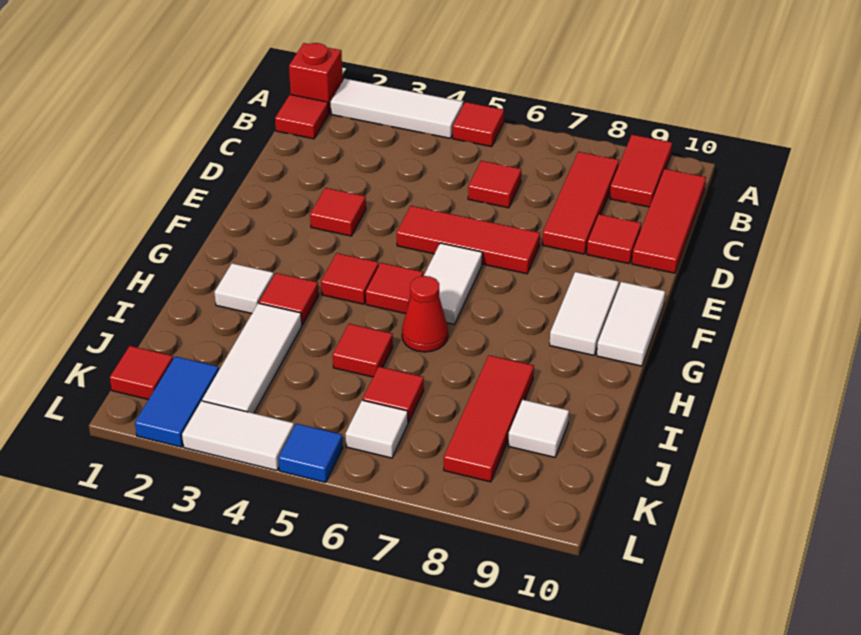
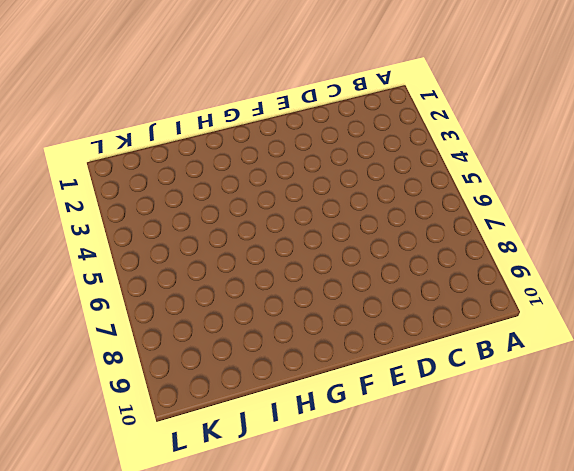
none -> red 1x1 brick [289,43,343,114]
none -> white 1x3 tile [331,79,463,138]
none -> red 1x1 tile [453,102,504,147]

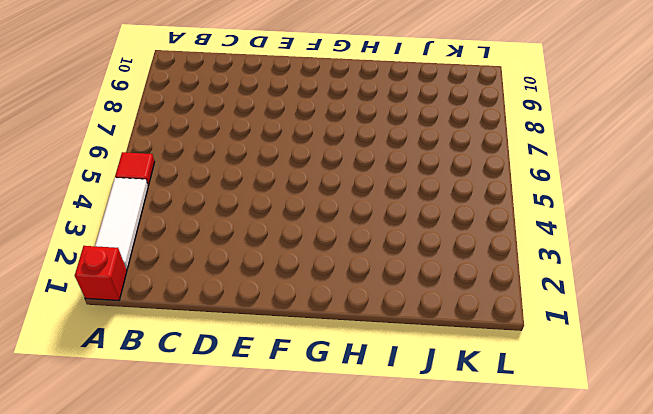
none -> red 1x2 tile [610,135,672,207]
none -> red 1x1 tile [275,95,328,139]
none -> red 1x3 tile [542,152,619,254]

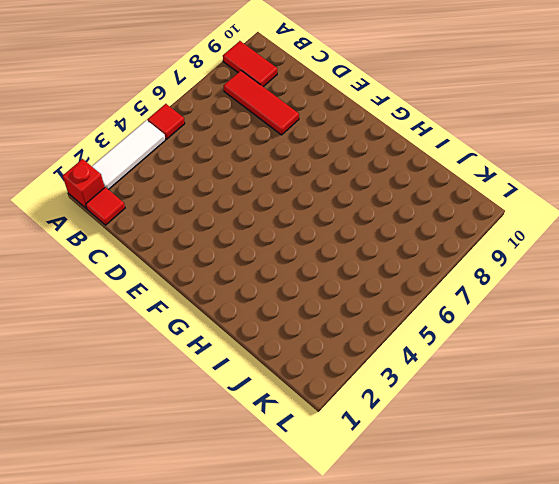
none -> red 1x3 tile [632,169,706,273]
none -> red 1x1 tile [468,161,521,208]
none -> red 1x1 tile [587,214,641,264]

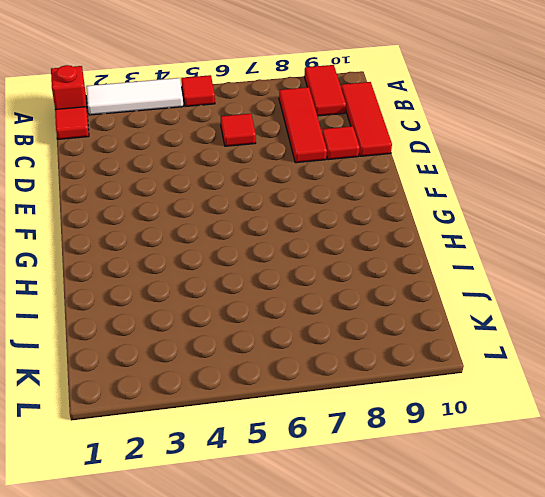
none -> red 1x1 tile [310,188,366,236]
none -> red 1x3 tile [397,206,540,274]
none -> white 1x2 tile [424,243,482,324]

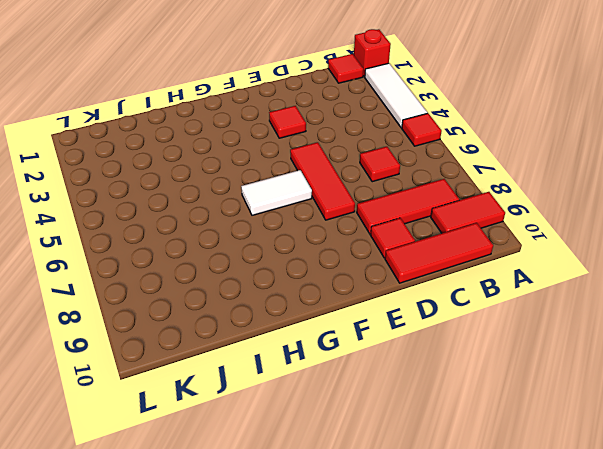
none -> white 1x2 tile [550,272,619,355]
none -> white 1x2 tile [597,282,665,366]
none -> red 1x1 tile [321,253,379,304]

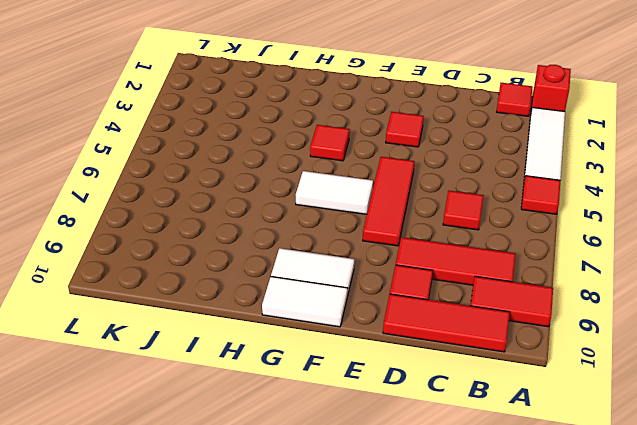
none -> red 1x1 tile [366,263,423,314]
none -> white 1x1 tile [214,263,274,314]
none -> red 1x1 tile [259,273,319,325]

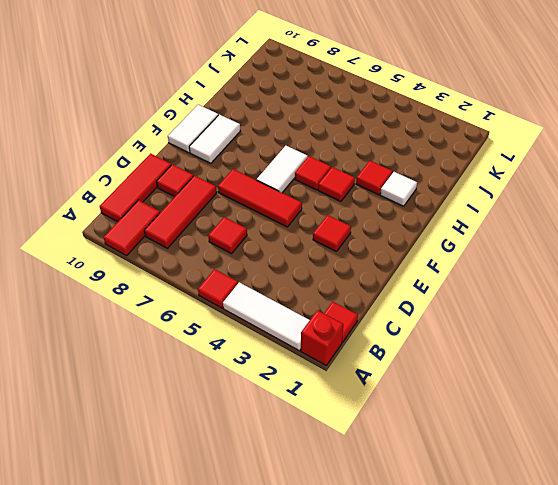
none -> red 1x1 cone [402,276,448,352]
none -> white 1x3 tile [202,303,302,413]
none -> red 1x1 tile [333,324,393,377]

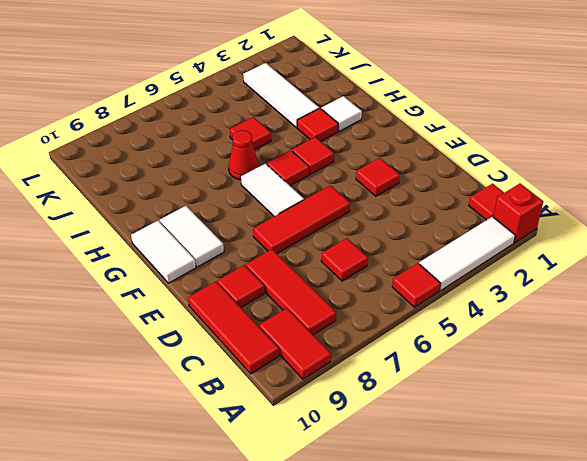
none -> red 1x3 tile [444,355,534,482]
none -> red 1x1 tile [363,367,424,423]
none -> white 1x1 tile [508,400,569,457]

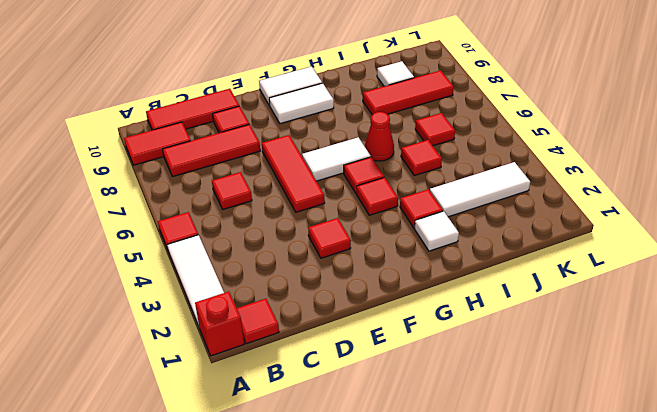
none -> red 1x1 tile [110,346,173,400]
none -> blue 1x2 tile [135,356,219,447]
none -> white 1x1 tile [345,400,408,458]

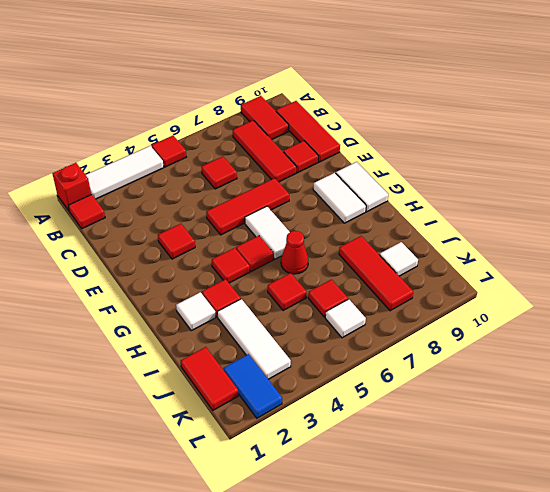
red 1x2 tile [181,347,238,410] -> red 1x1 tile [110,346,173,400]
none -> white 1x2 tile [182,401,294,471]
none -> blue 1x1 tile [278,424,343,483]

